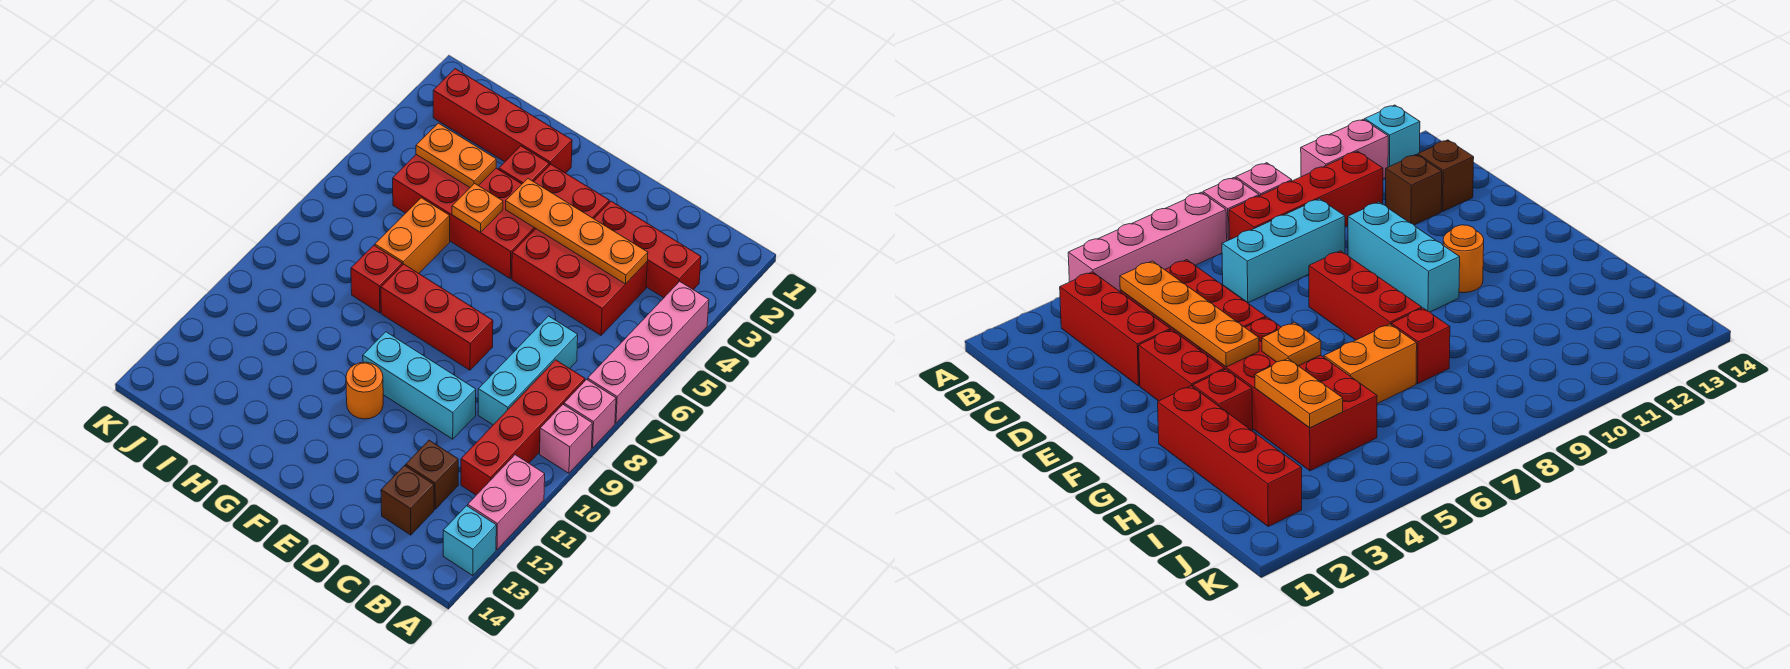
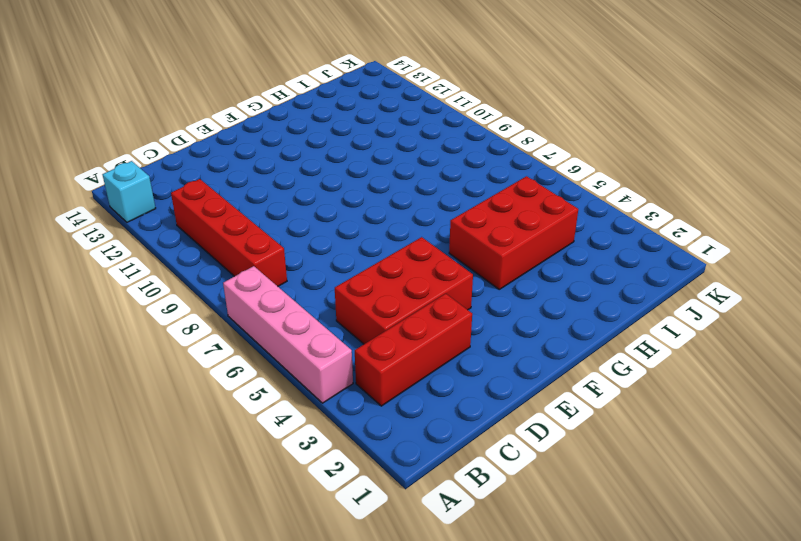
red 2x3 brick [449,176,578,289] -> red 2x4 brick [393,155,536,278]
none -> pink 1x1 brick [564,379,616,448]
none -> pink 1x1 brick [540,405,592,473]
none -> pink 1x2 brick [468,455,545,550]

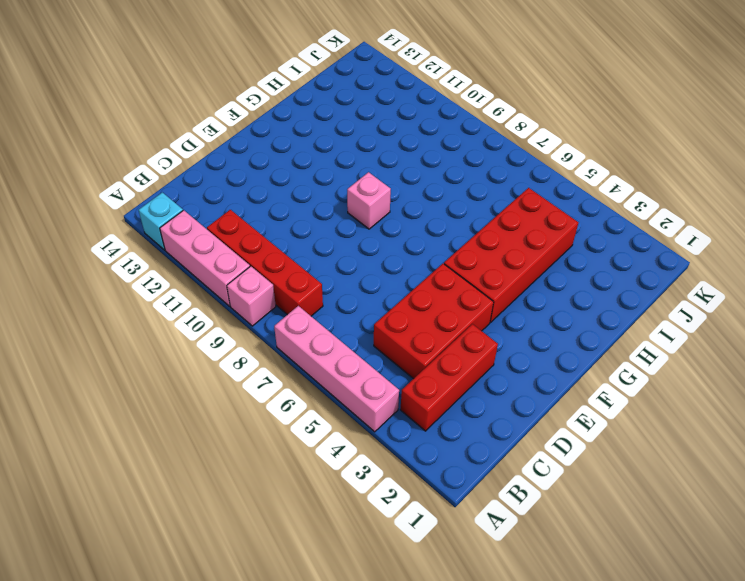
pink 1x3 brick [160,210,250,306] -> pink 1x2 brick [468,455,545,550]
pink 1x1 brick [347,172,391,229] -> pink 1x1 brick moved to [564,379,616,448]
none -> cyan 1x3 brick [478,316,578,425]
none -> brown 1x1 brick [406,440,458,509]
none -> brown 1x1 brick [381,466,434,535]

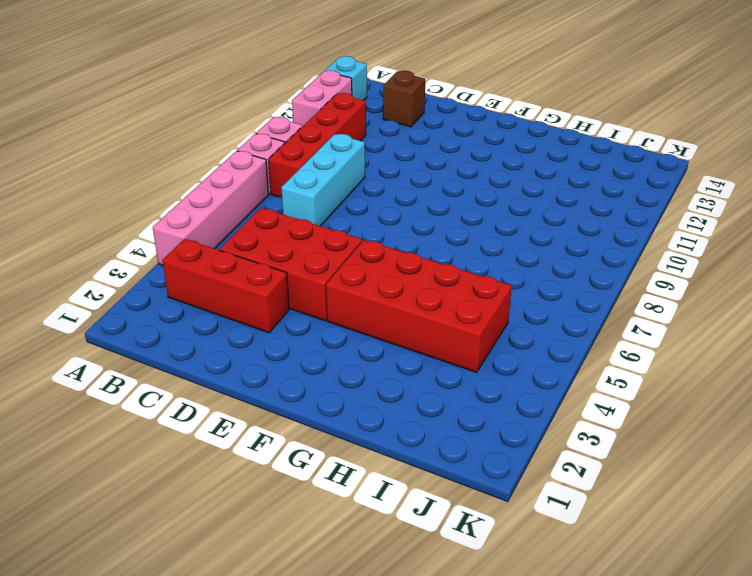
none -> brown 1x1 brick [406,440,458,509]
none -> cyan 1x3 brick [363,332,476,439]
none -> red 1x2 brick [534,164,609,219]

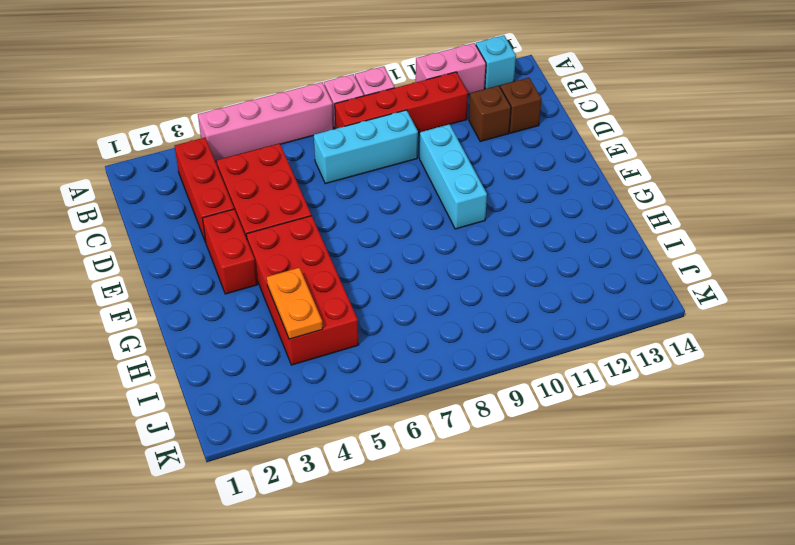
none -> red 1x3 brick [381,264,493,370]
none -> orange 1x1 round brick [346,362,383,419]
none -> red 1x4 brick [433,69,572,173]

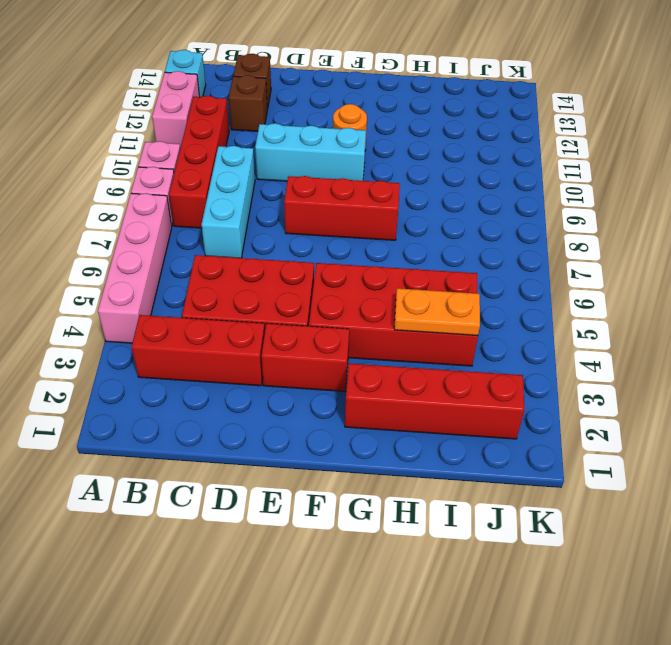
none -> red 1x1 brick [499,146,549,184]
none -> orange 1x2 brick [375,198,450,273]
none -> red 1x1 brick [351,245,402,313]

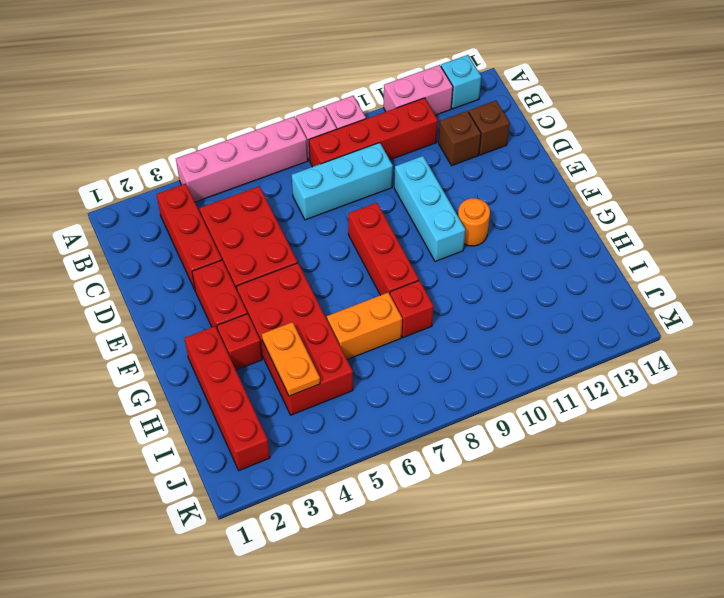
none -> orange 1x4 plate [506,179,648,284]
none -> orange 1x1 plate [452,183,503,232]

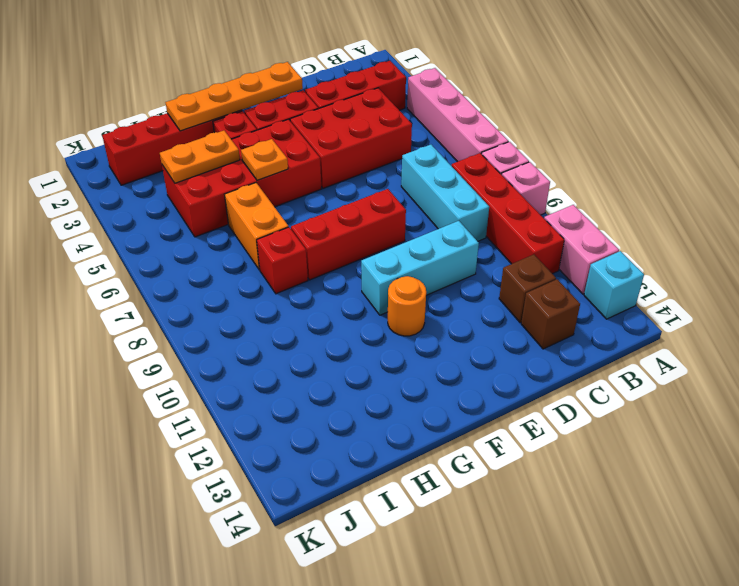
orange 1x4 plate [165,62,303,131] -> orange 1x4 plate moved to [506,179,648,284]

